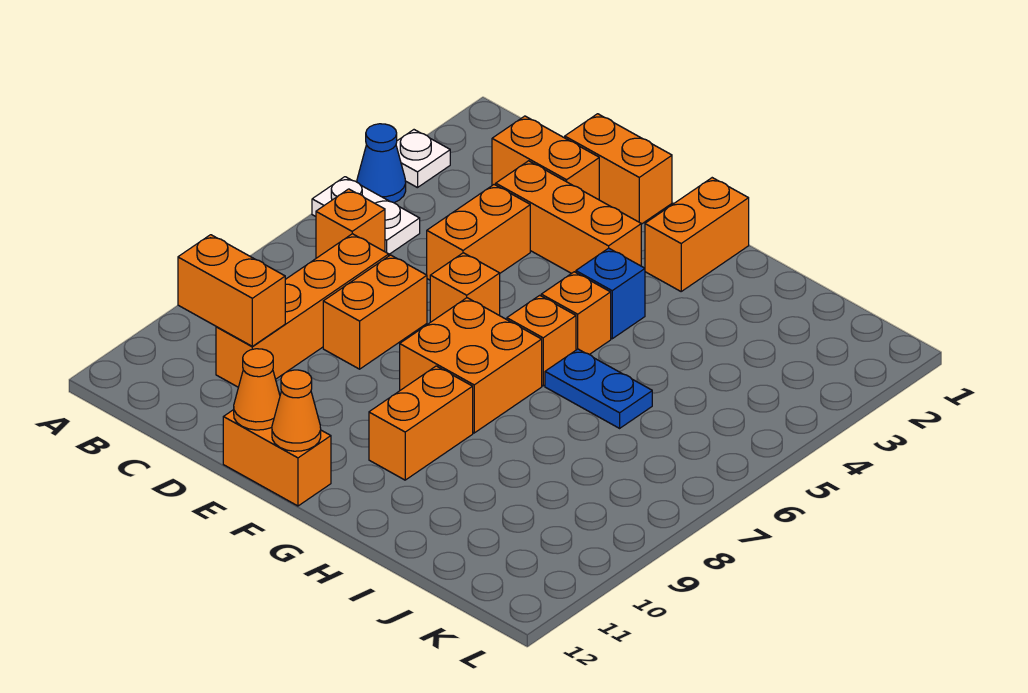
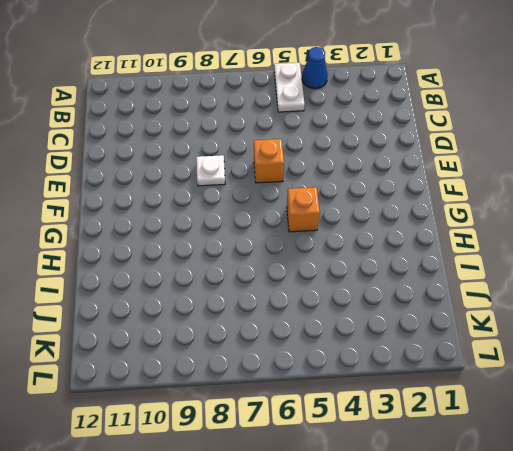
white 1x1 plate [196,155,225,186] -> white 1x1 plate moved to [396,130,450,188]
none -> orange 1x1 brick [316,189,385,258]
none -> orange 1x2 brick [492,116,599,200]
none -> orange 1x4 brick [216,234,389,387]

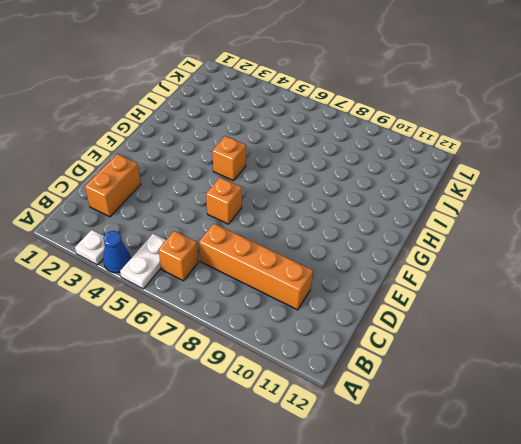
none -> orange 1x2 brick [565,114,672,224]
none -> orange 1x3 brick [496,161,641,274]
none -> orange 1x2 brick [427,185,530,280]

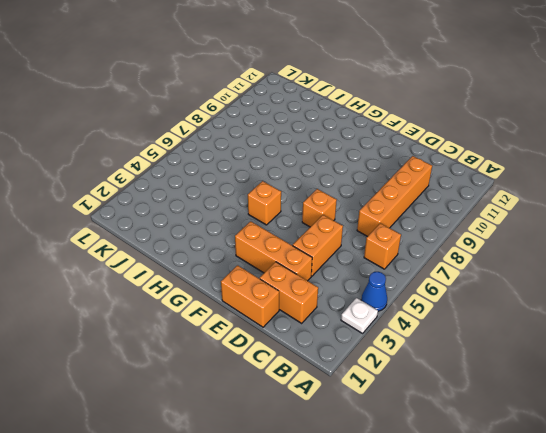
none -> white 1x2 plate [312,177,420,254]
none -> orange 1x2 brick [323,255,427,369]
none -> orange 1x2 brick [223,410,331,506]

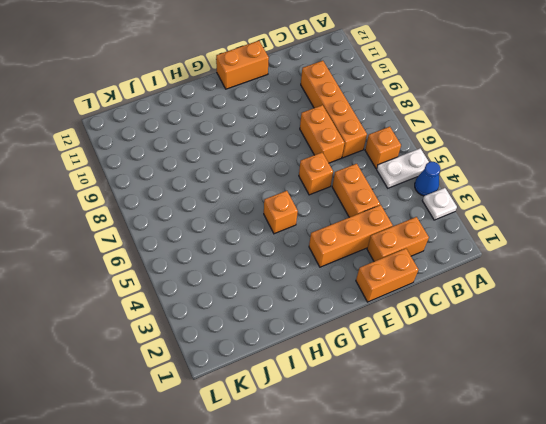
none -> orange 2x2 brick [400,298,542,433]
none -> orange 1x2 brick [645,178,749,291]
none -> blue 1x1 brick [576,248,645,339]

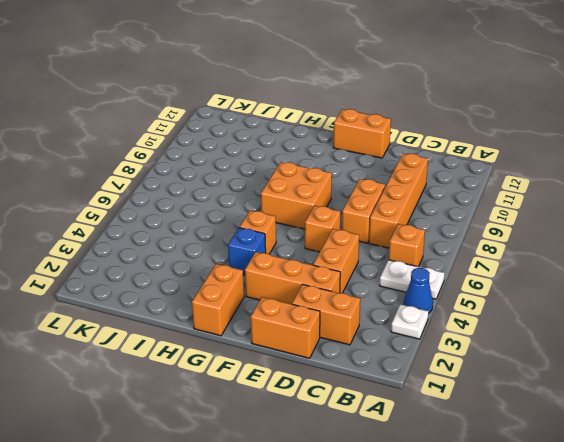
none -> orange 1x1 brick [507,295,576,386]
none -> orange 1x2 brick [369,366,473,480]
none -> blue 1x2 plate [545,349,652,428]

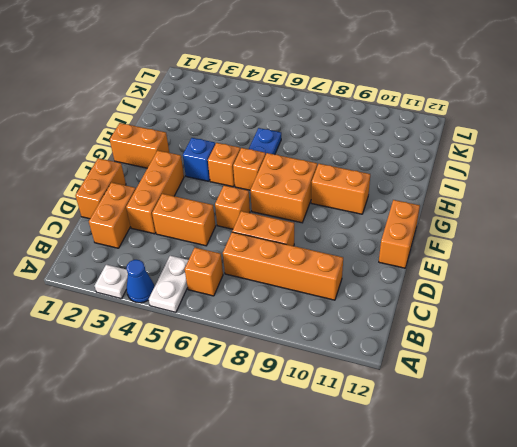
none -> orange 1x2 brick [178,235,285,346]
none -> orange 1x1 cone [234,349,280,430]
none -> orange 1x1 cone [272,370,321,451]

